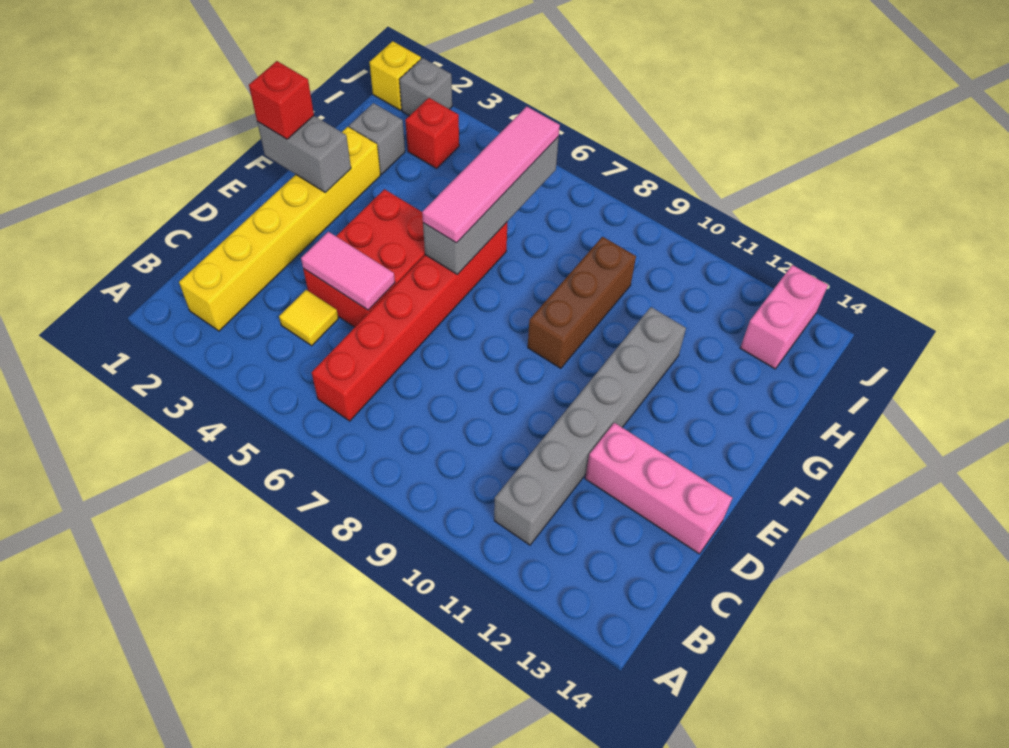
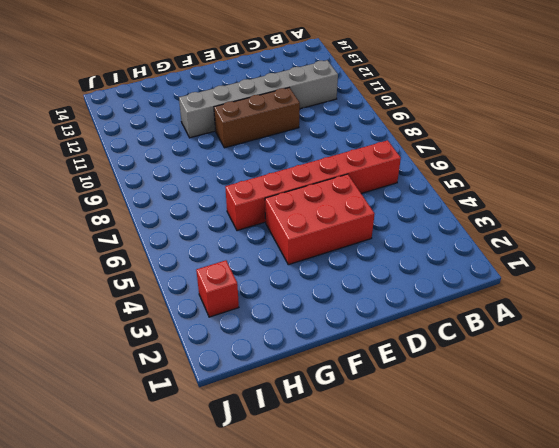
brown 1x3 brick [214,88,300,148] -> brown 1x3 brick moved to [528,237,636,368]
none -> yellow 1x6 brick [179,127,381,331]
none -> yellow 1x1 tile [279,290,338,346]
none -> pink 1x3 brick [585,423,732,554]

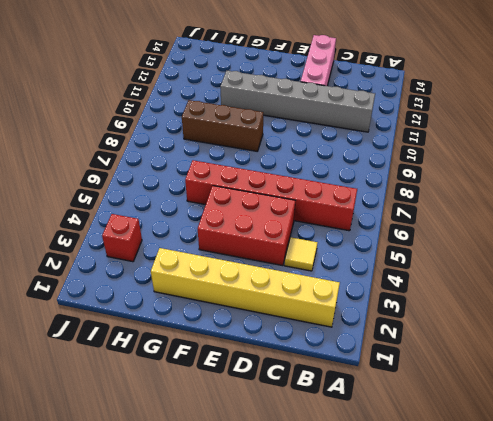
none -> grey 1x1 brick [349,103,405,174]
none -> pink 1x2 brick [740,265,828,369]
none -> yellow 1x1 brick [369,41,421,110]

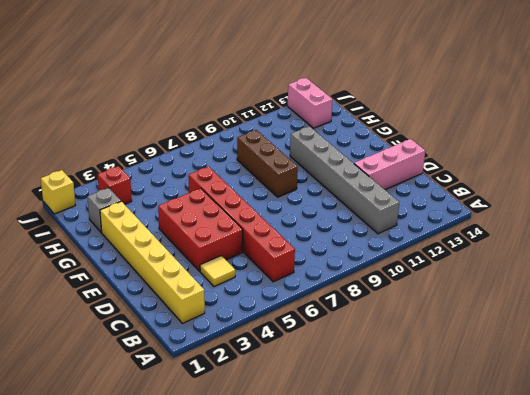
none -> grey 1x1 brick [399,58,452,116]
none -> pink 1x2 tile [301,232,395,310]
none -> grey 1x2 brick [257,116,351,193]

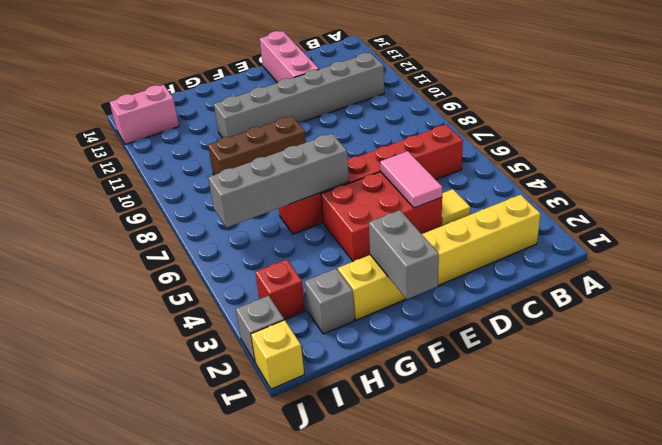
none -> red 1x1 brick [249,61,314,139]
none -> pink 1x4 tile [422,106,560,243]

